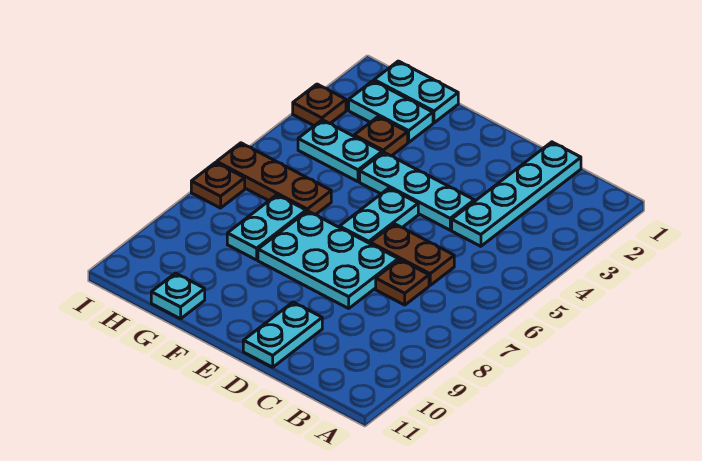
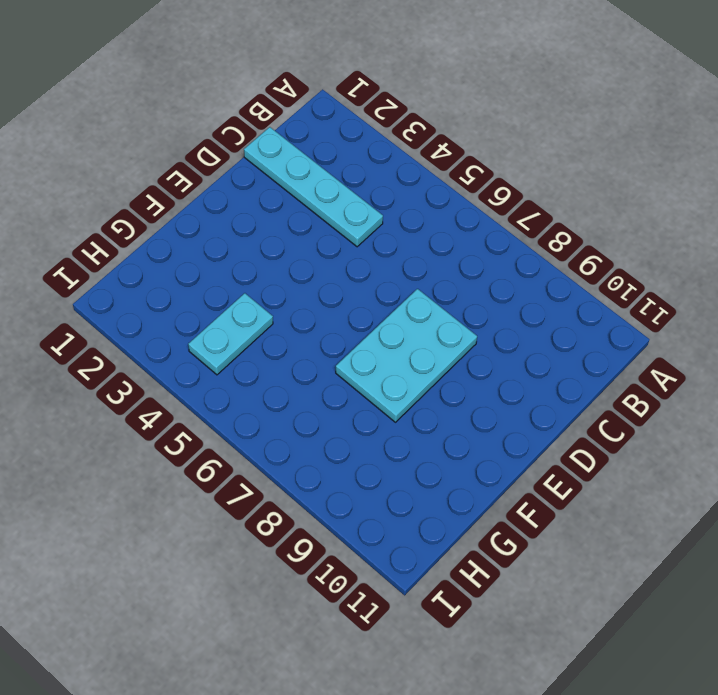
none -> brown 1x2 plate [370,224,454,285]
none -> brown 1x1 plate [376,260,429,305]
none -> cyan 1x3 plate [360,152,474,230]

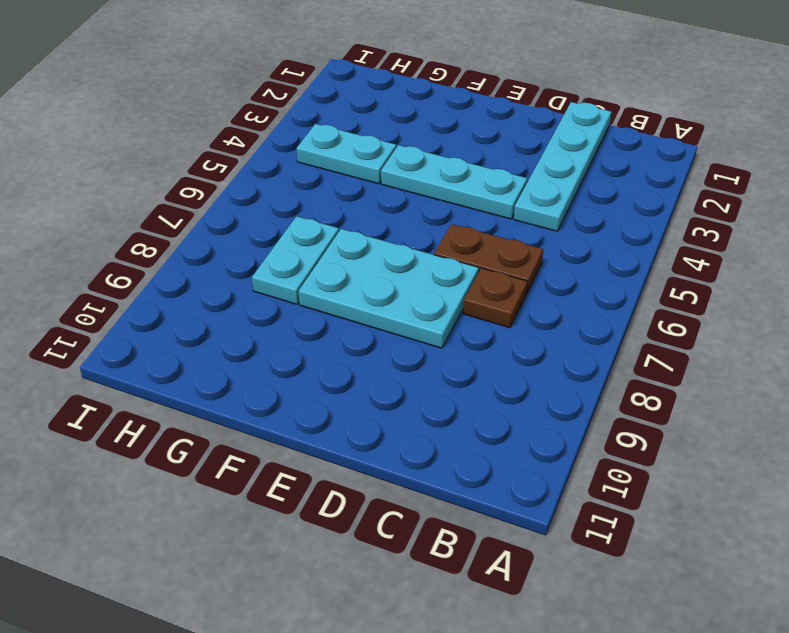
none -> cyan 1x2 plate [243,302,322,367]
none -> cyan 1x2 plate [339,188,418,243]
none -> cyan 1x2 plate [374,61,458,123]

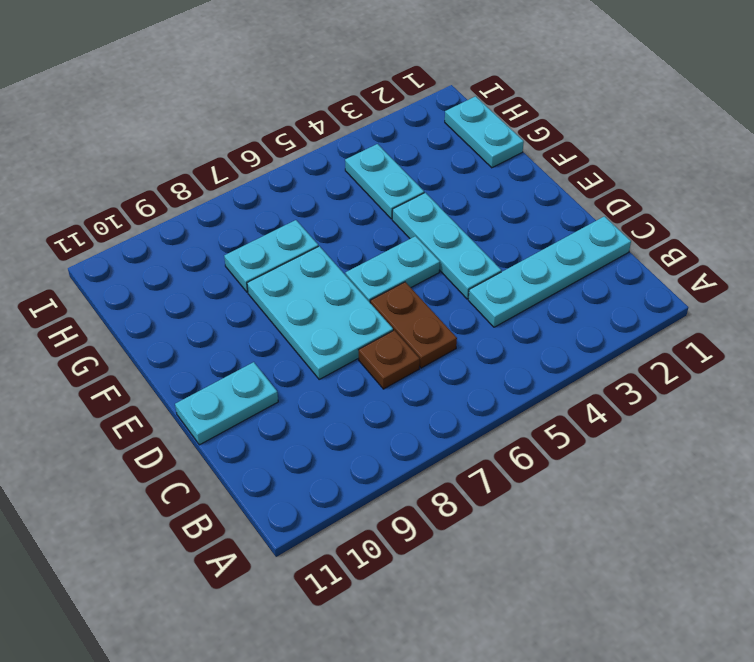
none -> cyan 1x2 plate [349,81,433,142]
none -> brown 1x1 plate [354,116,408,156]
none -> brown 1x3 plate [217,143,331,215]

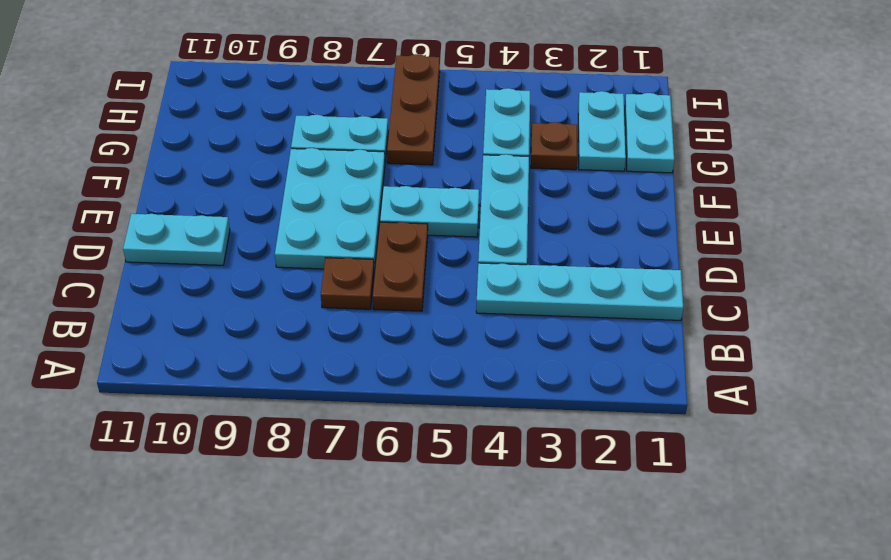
none -> cyan 1x1 plate [151,273,205,319]
none -> brown 1x1 plate [293,84,346,126]
none -> brown 1x1 plate [191,163,245,208]

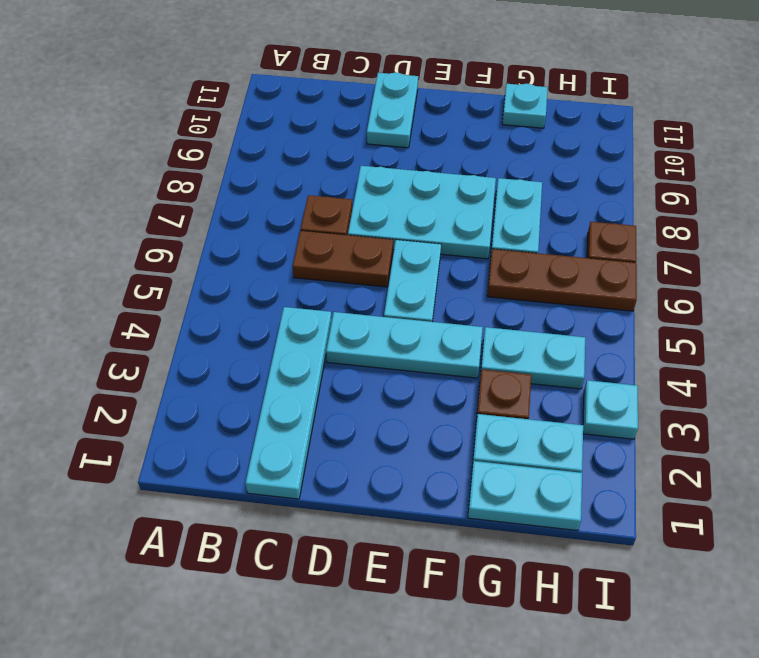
cyan 1x1 plate [583,380,638,439] -> brown 1x1 plate [293,84,346,126]

